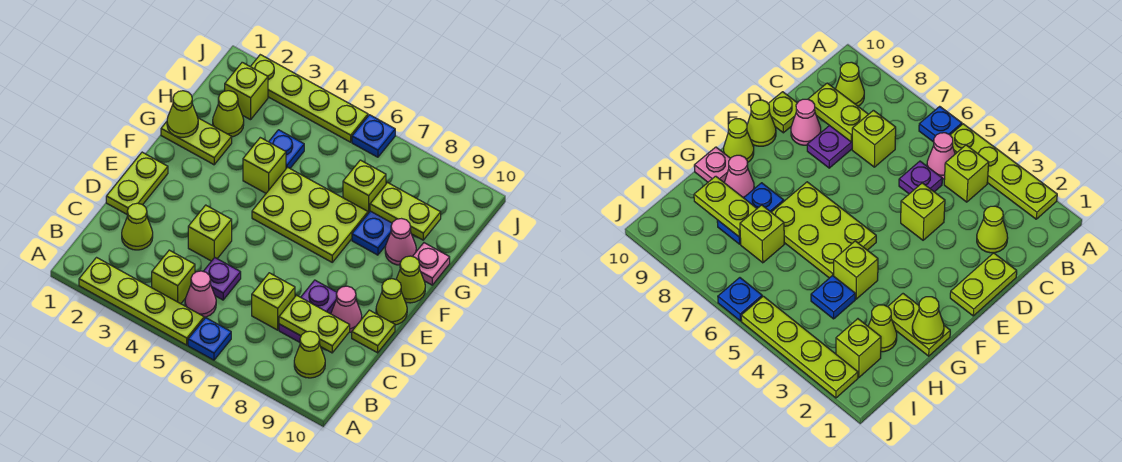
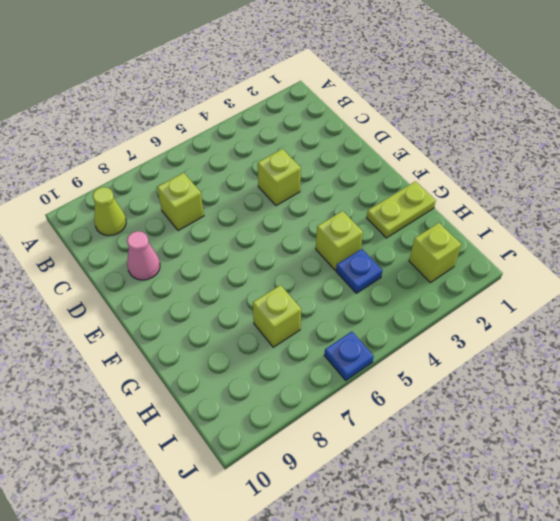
none -> lime 1x4 plate [79,258,204,345]
none -> blue 1x1 plate [188,318,231,360]
none -> lime 1x1 brick [152,250,195,304]
none -> pink 1x1 cone [185,271,216,317]

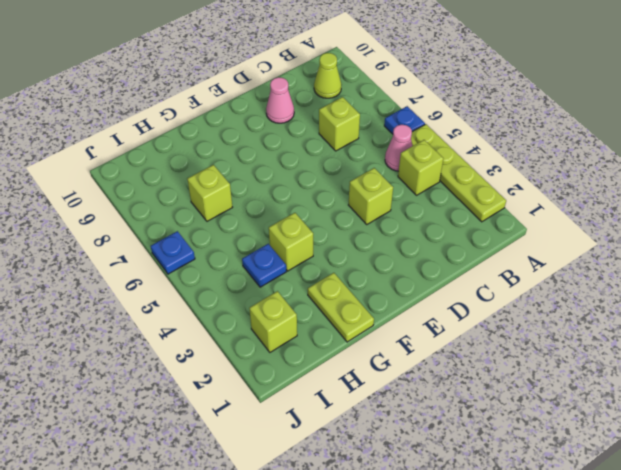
none -> lime 1x1 cone [122,203,153,250]
none -> purple 1x1 plate [203,257,241,300]
none -> purple 1x2 plate [279,280,337,342]
none -> lime 1x2 plate [106,152,168,214]

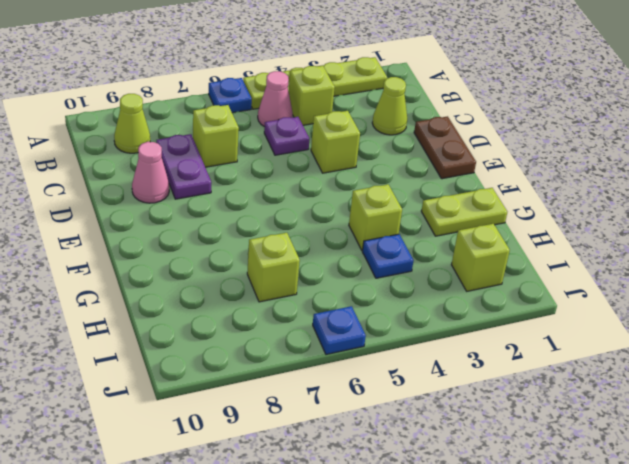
brown 1x2 plate [414,116,476,179] -> lime 1x2 plate [106,152,168,214]
none -> lime 1x1 plate [352,310,395,353]
none -> lime 1x1 cone [376,279,407,325]
none -> lime 2x3 plate [252,167,368,262]
none -> lime 1x1 cone [396,256,425,303]

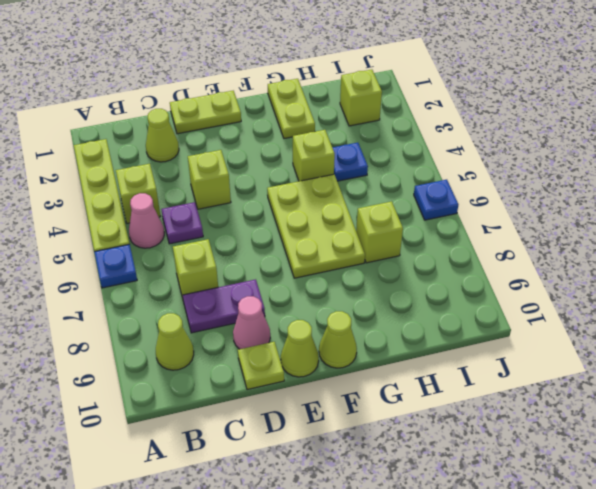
none -> blue 1x2 plate [352,211,392,255]
none -> pink 1x1 cone [385,219,416,265]
none -> pink 1x1 plate [412,243,450,285]
none -> lime 1x1 cone [213,91,244,137]

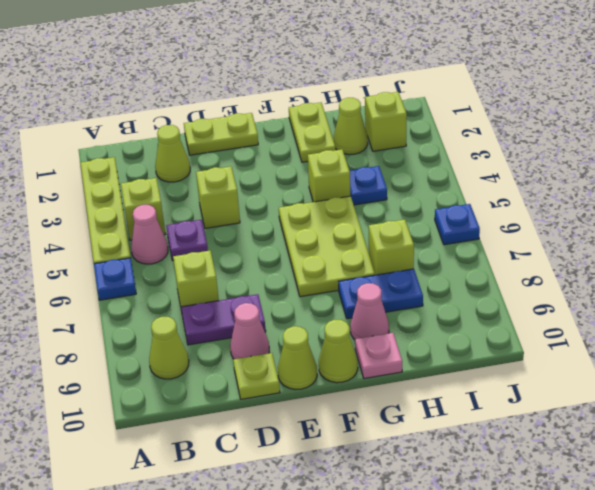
none -> lime 1x4 plate [250,55,368,142]
none -> lime 1x2 plate [279,295,350,353]
none -> lime 1x1 cone [167,91,198,137]
none -> lime 1x2 plate [370,183,441,240]

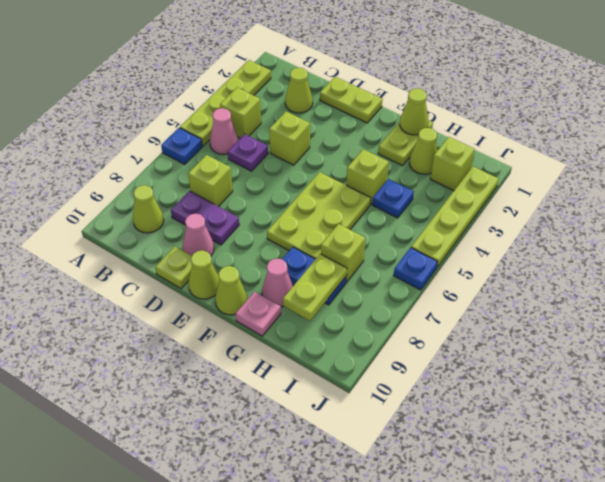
none -> lime 1x2 plate [279,295,350,353]

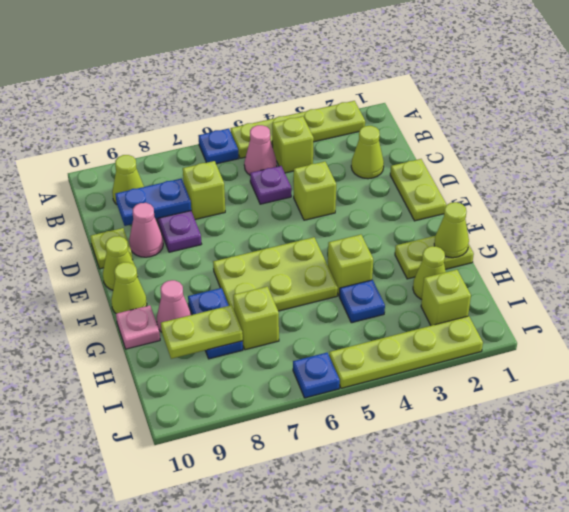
blue 1x2 plate [116,179,191,226] -> lime 1x2 plate [279,295,350,353]

